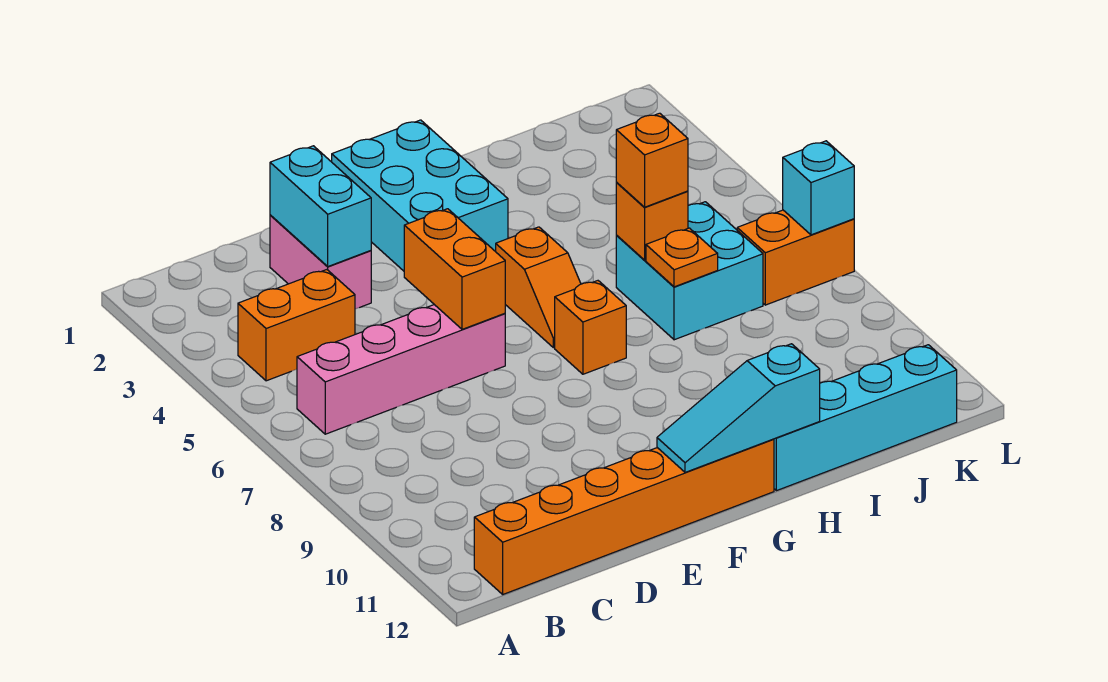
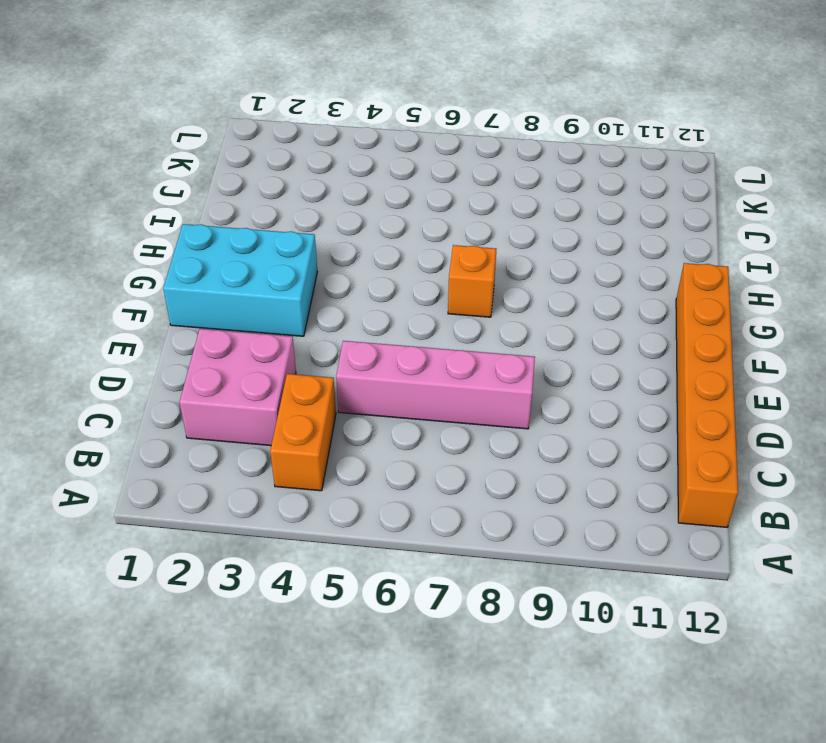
pink 2x2 brick [180,329,296,446] -> pink 1x2 brick [270,215,371,309]
pink 1x4 brick [336,341,535,429] -> pink 1x4 brick turned to [297,305,505,434]
none -> orange 1x2 slope [496,227,581,348]
none -> cyan 1x4 brick [774,345,957,491]
none -> cyan 2x2 brick [616,202,763,340]

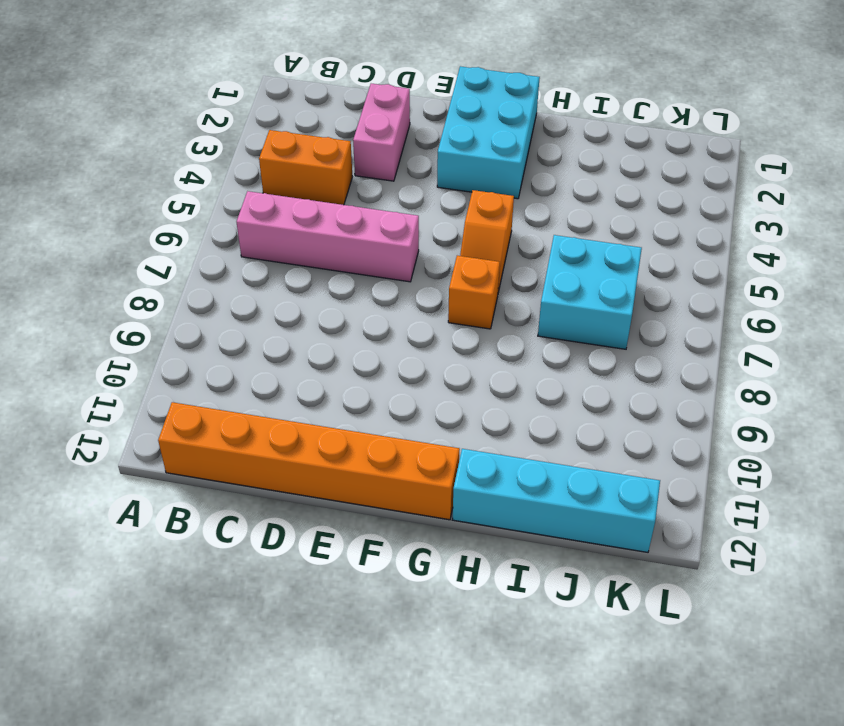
none -> orange 1x2 brick [737,210,854,305]
none -> cyan 1x2 brick [270,146,371,267]
none -> orange 1x2 brick [404,209,505,329]

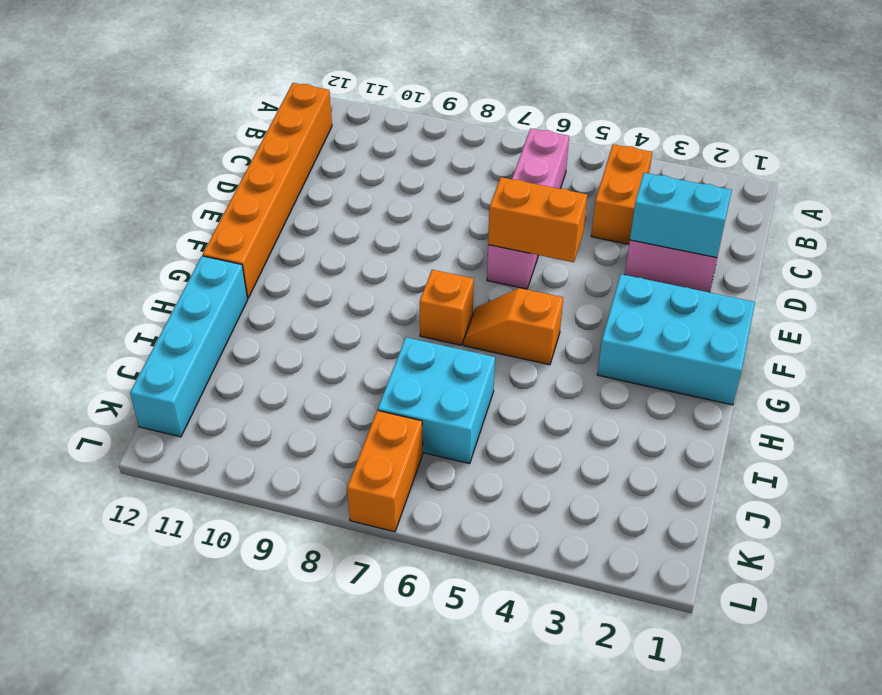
none -> cyan 1x3 slope [657,344,820,472]
none -> orange 1x1 brick [616,183,688,260]
none -> orange 1x1 plate [646,228,718,287]

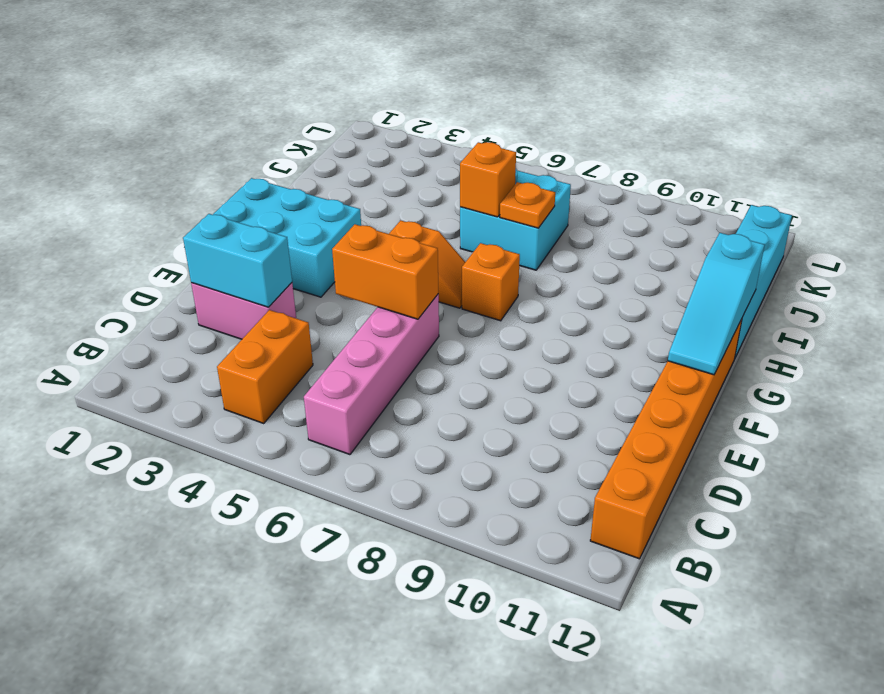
none -> orange 1x2 brick [737,210,854,305]
none -> cyan 1x1 brick [783,141,854,235]
none -> orange 1x1 brick [616,113,688,207]

